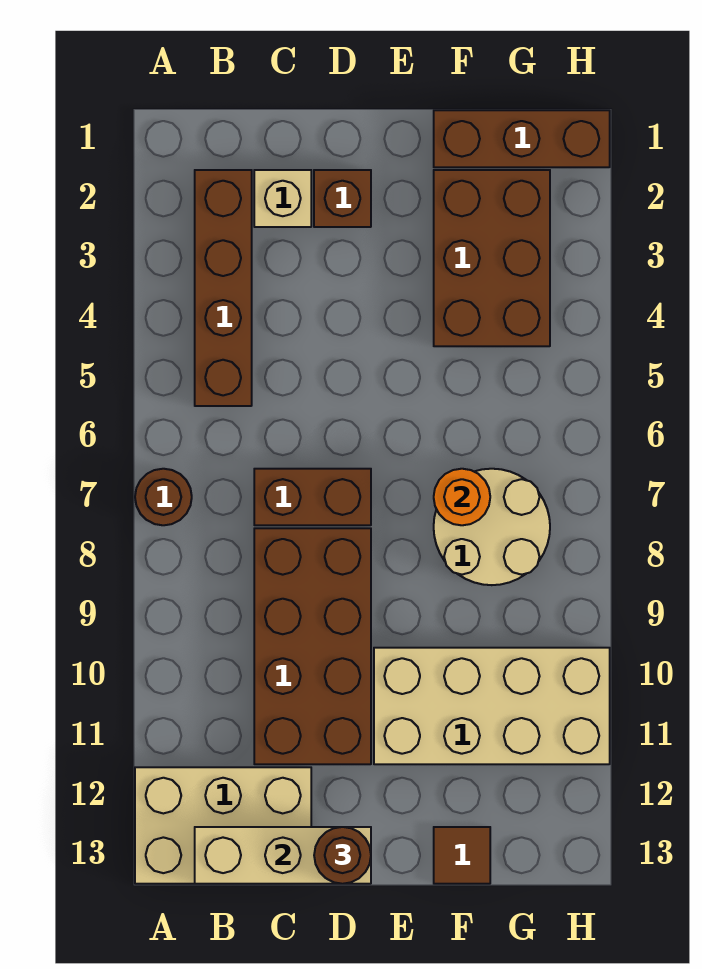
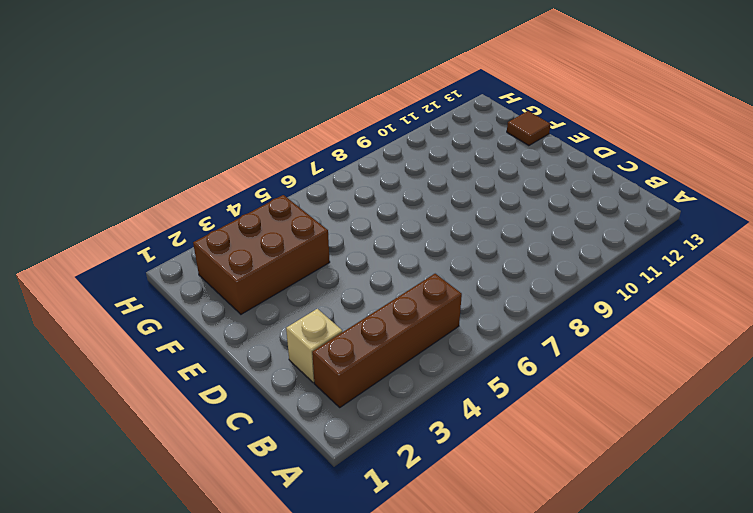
none -> brown 1x1 round brick [135,469,192,525]
none -> tan 2x3 brick [135,767,311,884]
none -> brown 1x2 brick [254,469,371,525]

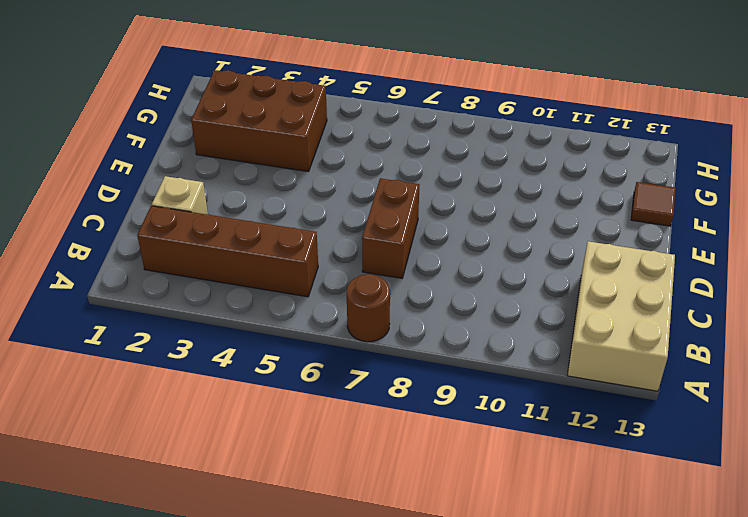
none -> brown 2x4 brick [254,528,371,764]
none -> brown 1x1 brick [314,170,371,227]
none -> tan 2x4 brick [374,648,610,764]

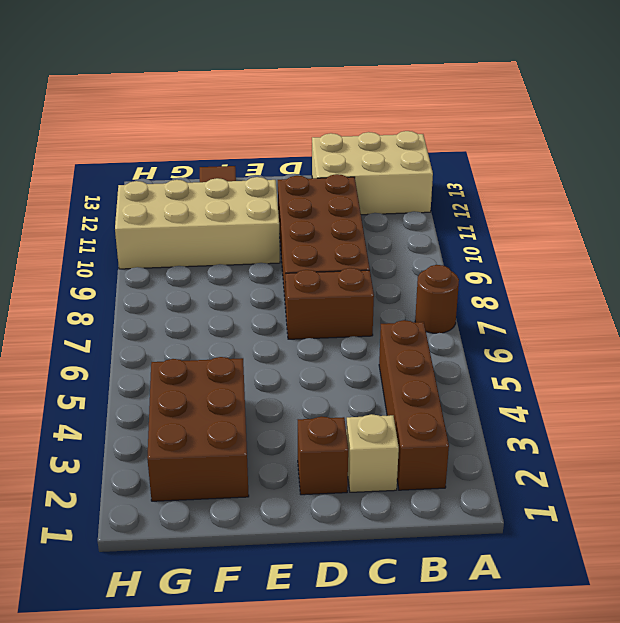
none -> brown 1x3 brick [434,110,610,167]
none -> tan 2x2 round brick [434,469,550,585]
none -> tan 1x3 brick [195,827,371,884]

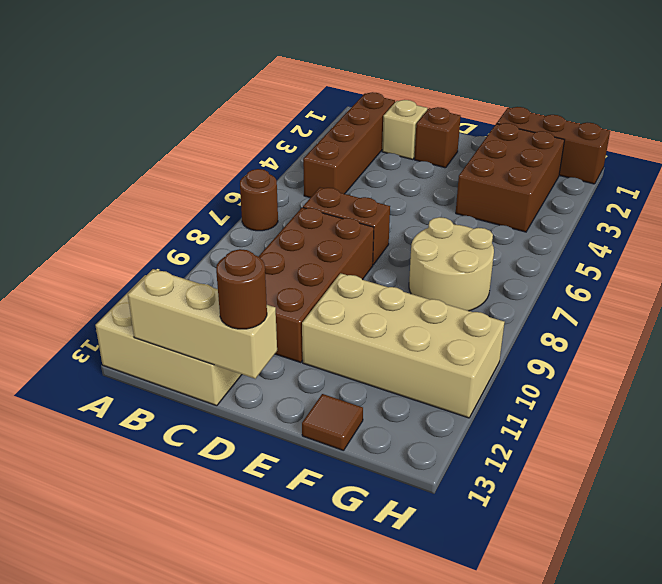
none -> orange 1x1 round brick [434,469,490,525]

